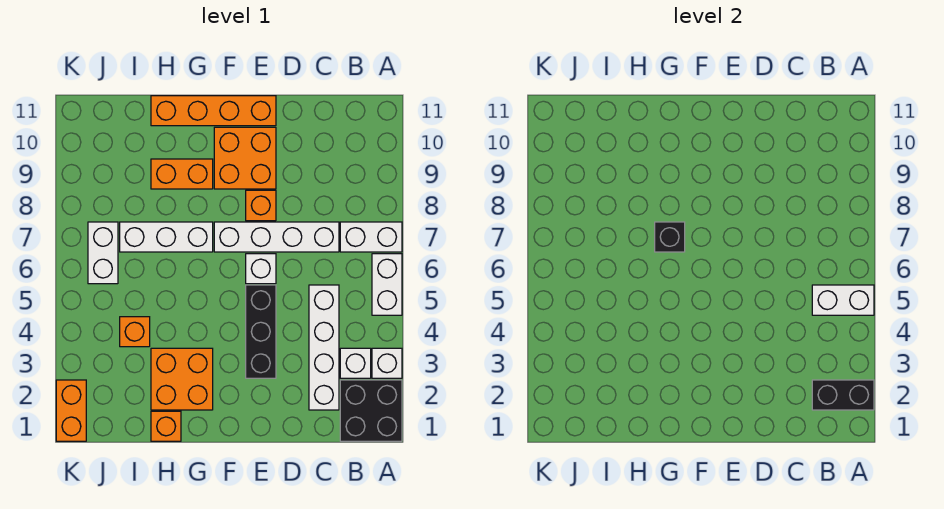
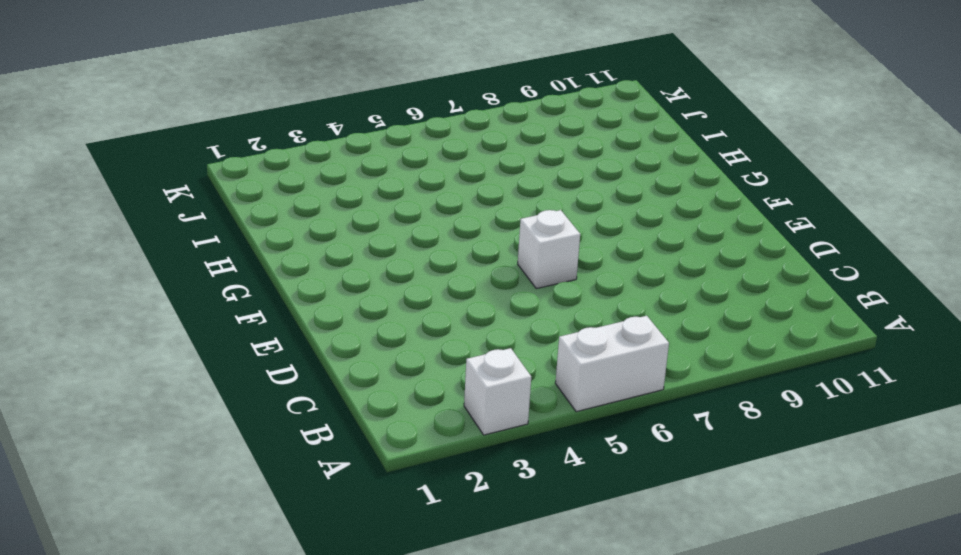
none -> black 2x2 brick [340,380,402,441]
none -> white 1x2 brick [340,222,402,252]
none -> white 1x1 brick [340,348,371,378]

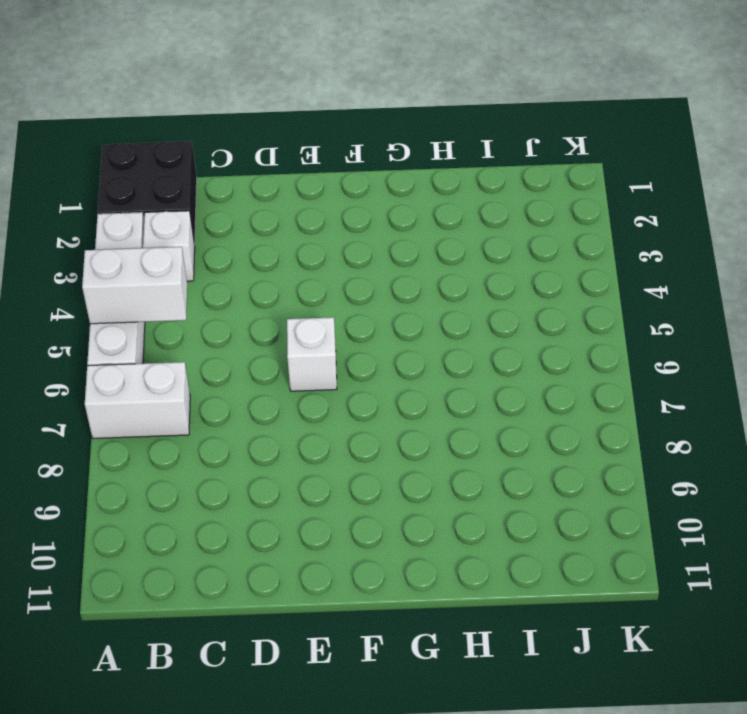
none -> white 1x4 brick [309,285,339,410]
none -> white 1x4 brick [214,222,339,252]
none -> black 1x3 brick [246,285,276,378]

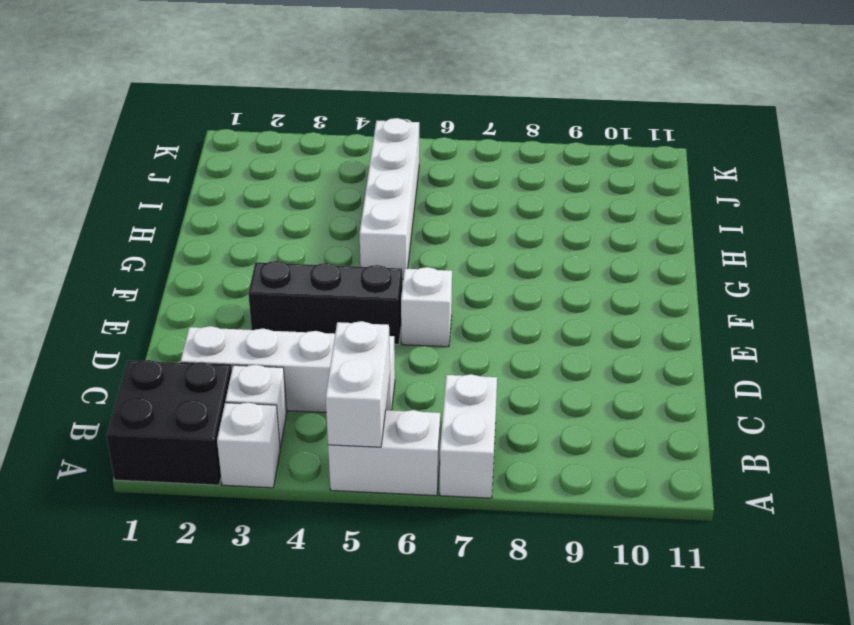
white 1x4 brick [359,118,419,279] -> white 1x4 brick moved to [214,222,339,252]
none -> orange 1x1 brick [246,190,276,221]
none -> orange 2x2 brick [214,127,276,189]
none -> orange 1x4 brick [151,96,276,126]

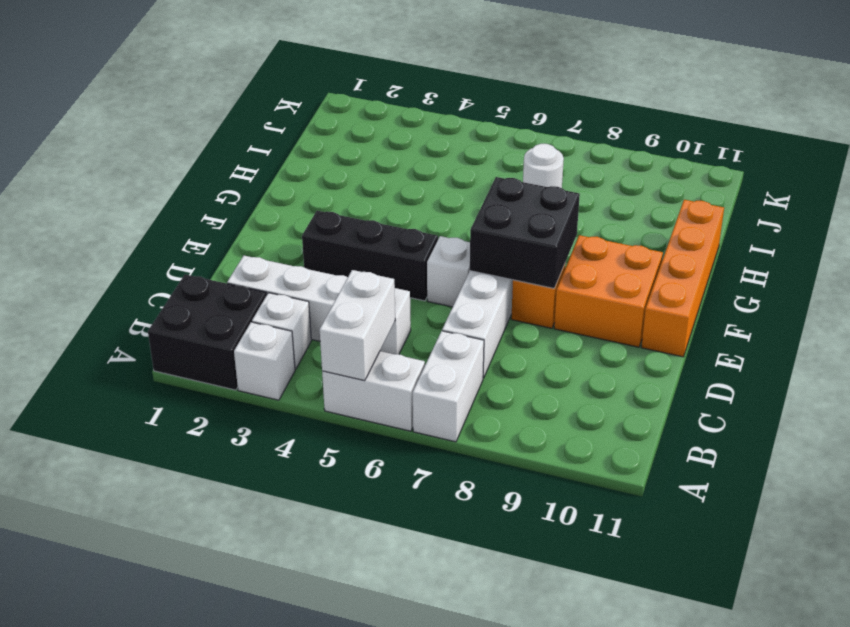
black 2x2 brick [470,177,580,288] -> none
white 1x1 round brick [523,144,564,188] -> white 1x3 brick [120,222,213,252]
none -> orange 2x2 brick [151,348,213,410]
none -> orange 1x2 brick [151,159,213,189]
none -> orange 1x1 brick [151,411,181,441]

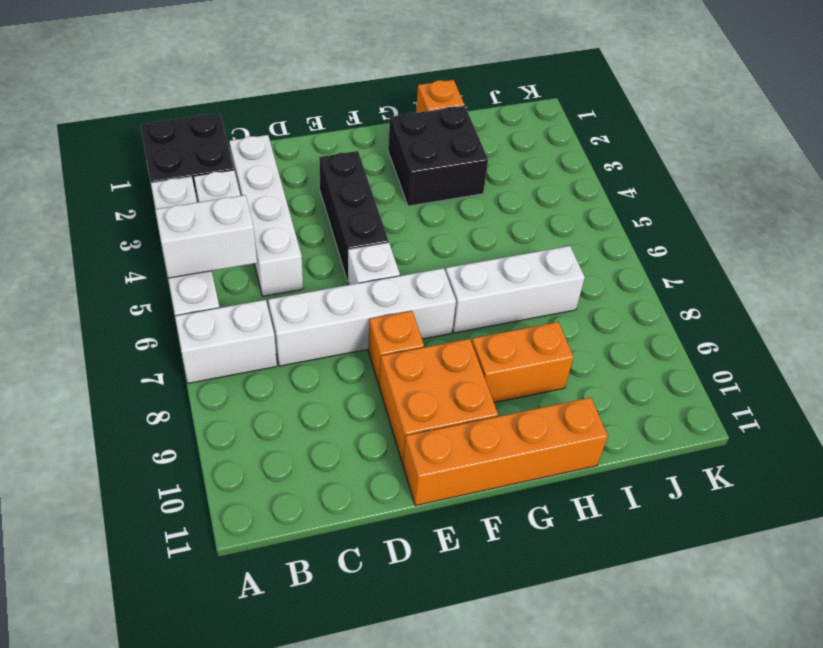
black 2x2 brick [388,106,488,206] -> orange 2x2 brick [151,348,213,410]
none -> orange 1x1 brick [120,317,150,347]
none -> white 1x2 brick [88,222,118,284]
none -> orange 1x2 brick [56,380,86,441]

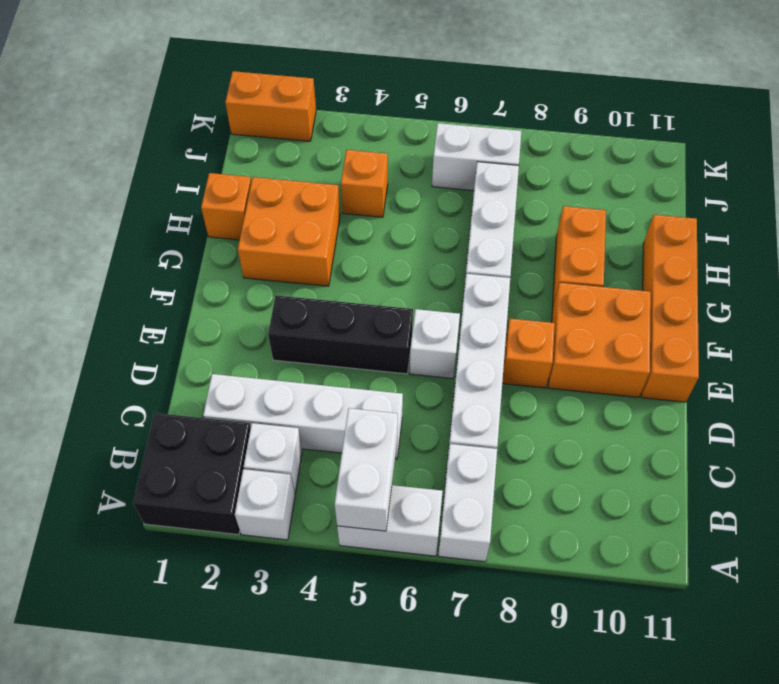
none -> black 1x2 brick [812,380,874,410]
none -> black 1x1 brick [655,222,685,252]

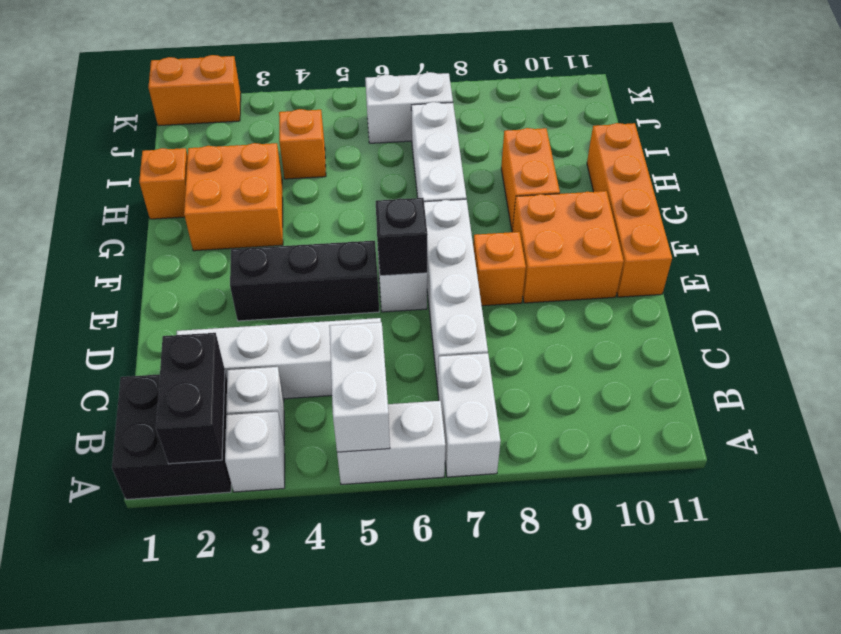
black 1x1 brick [376,198,428,276] -> black 1x1 brick moved to [655,222,685,252]

